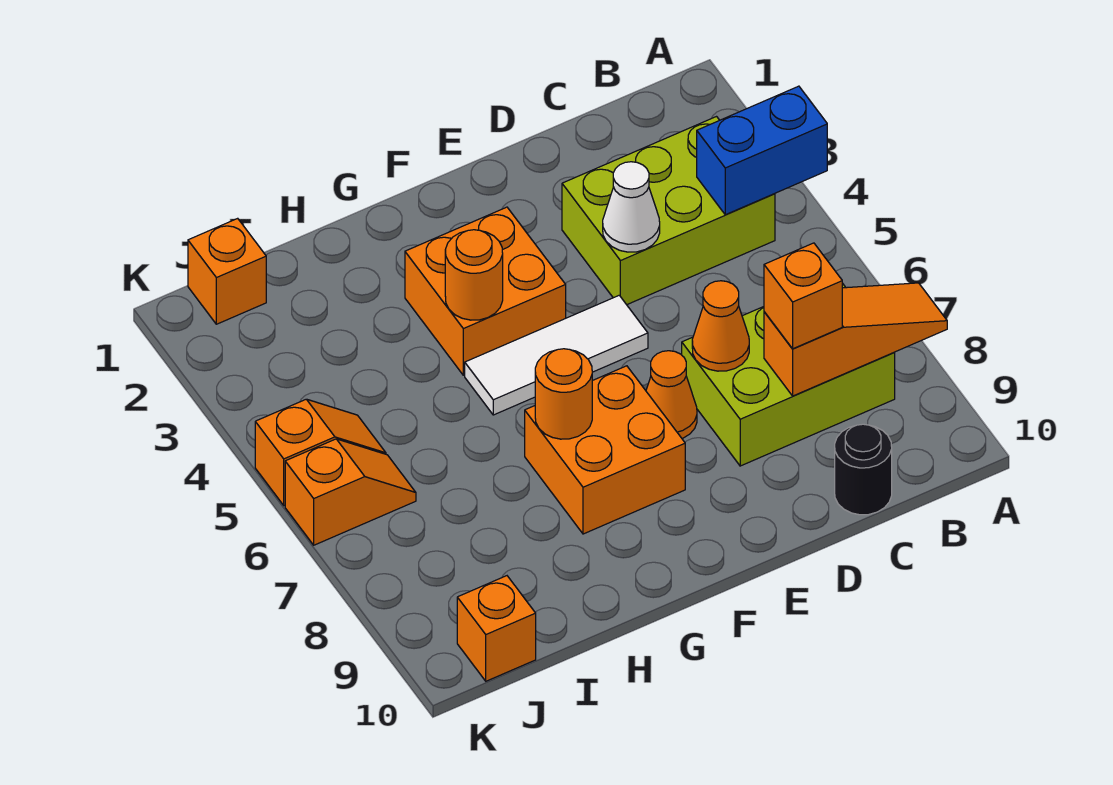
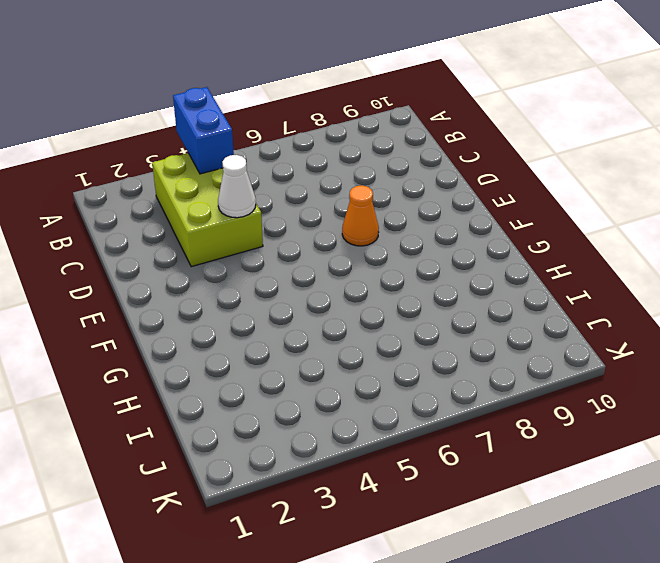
none -> lime 2x3 brick [682,283,895,466]
none -> black 1x1 round brick [835,424,892,515]
none -> white 1x3 tile [465,295,648,415]

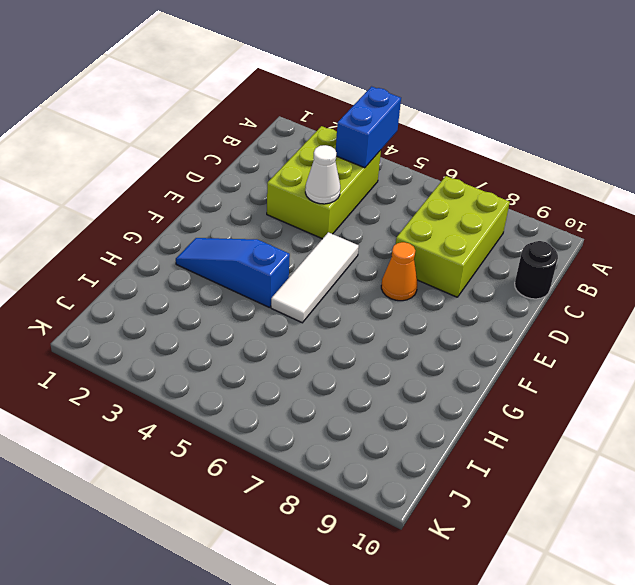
blue 1x3 slope [176,238,290,308] -> orange 2x2 brick [405,207,566,375]
none -> orange 2x2 brick [525,366,685,534]
none -> orange 1x1 brick [188,218,266,324]
none -> orange 1x2 slope [255,399,386,506]

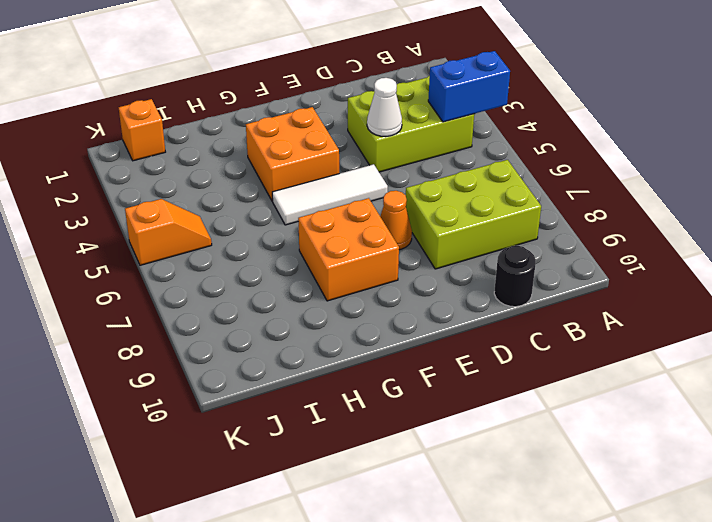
none -> orange 1x2 slope [285,439,416,545]
none -> orange 1x1 brick [457,576,536,681]
none -> orange 1x3 slope [764,283,947,396]

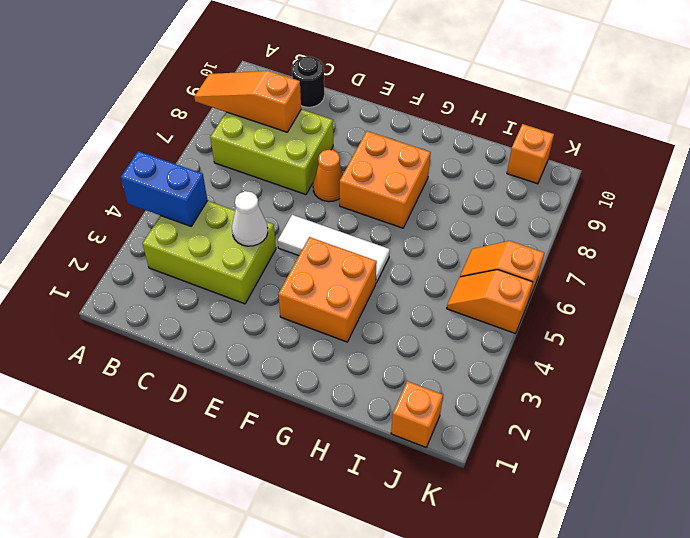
none -> orange 1x1 cone [692,281,749,371]
none -> orange 1x1 round brick [445,230,503,320]
none -> orange 1x1 round brick [535,349,592,439]

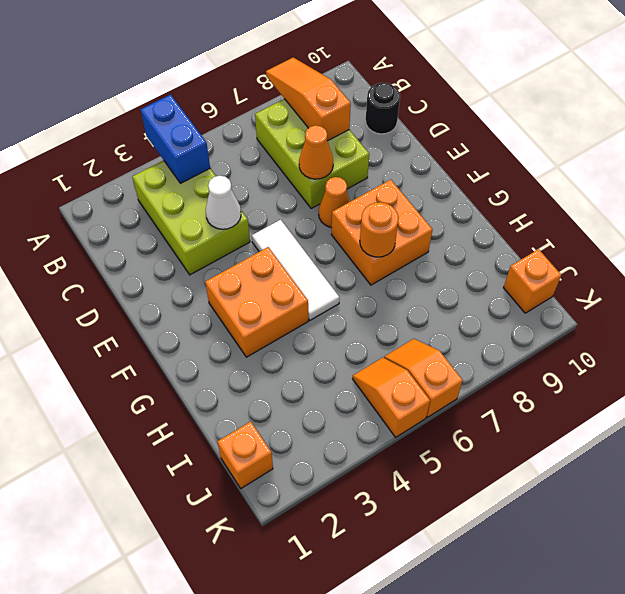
none -> orange 1x1 round brick [445,230,503,320]
none -> orange 1x1 brick [764,243,842,349]

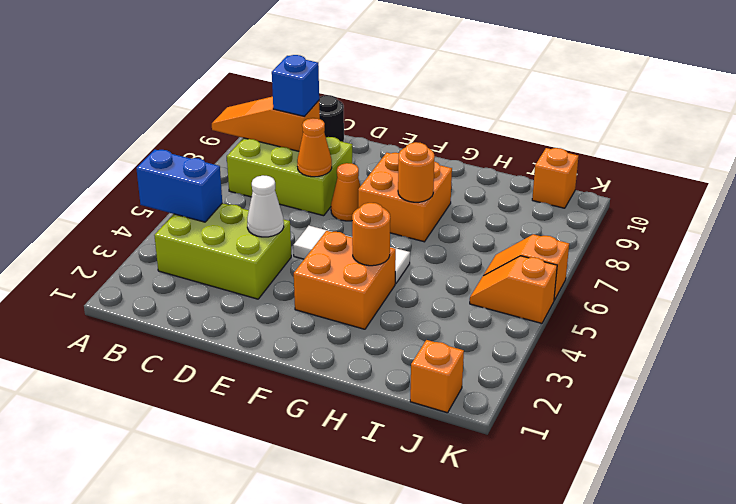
blue 1x1 brick [272,55,319,117] -> orange 1x1 brick [764,243,842,349]

